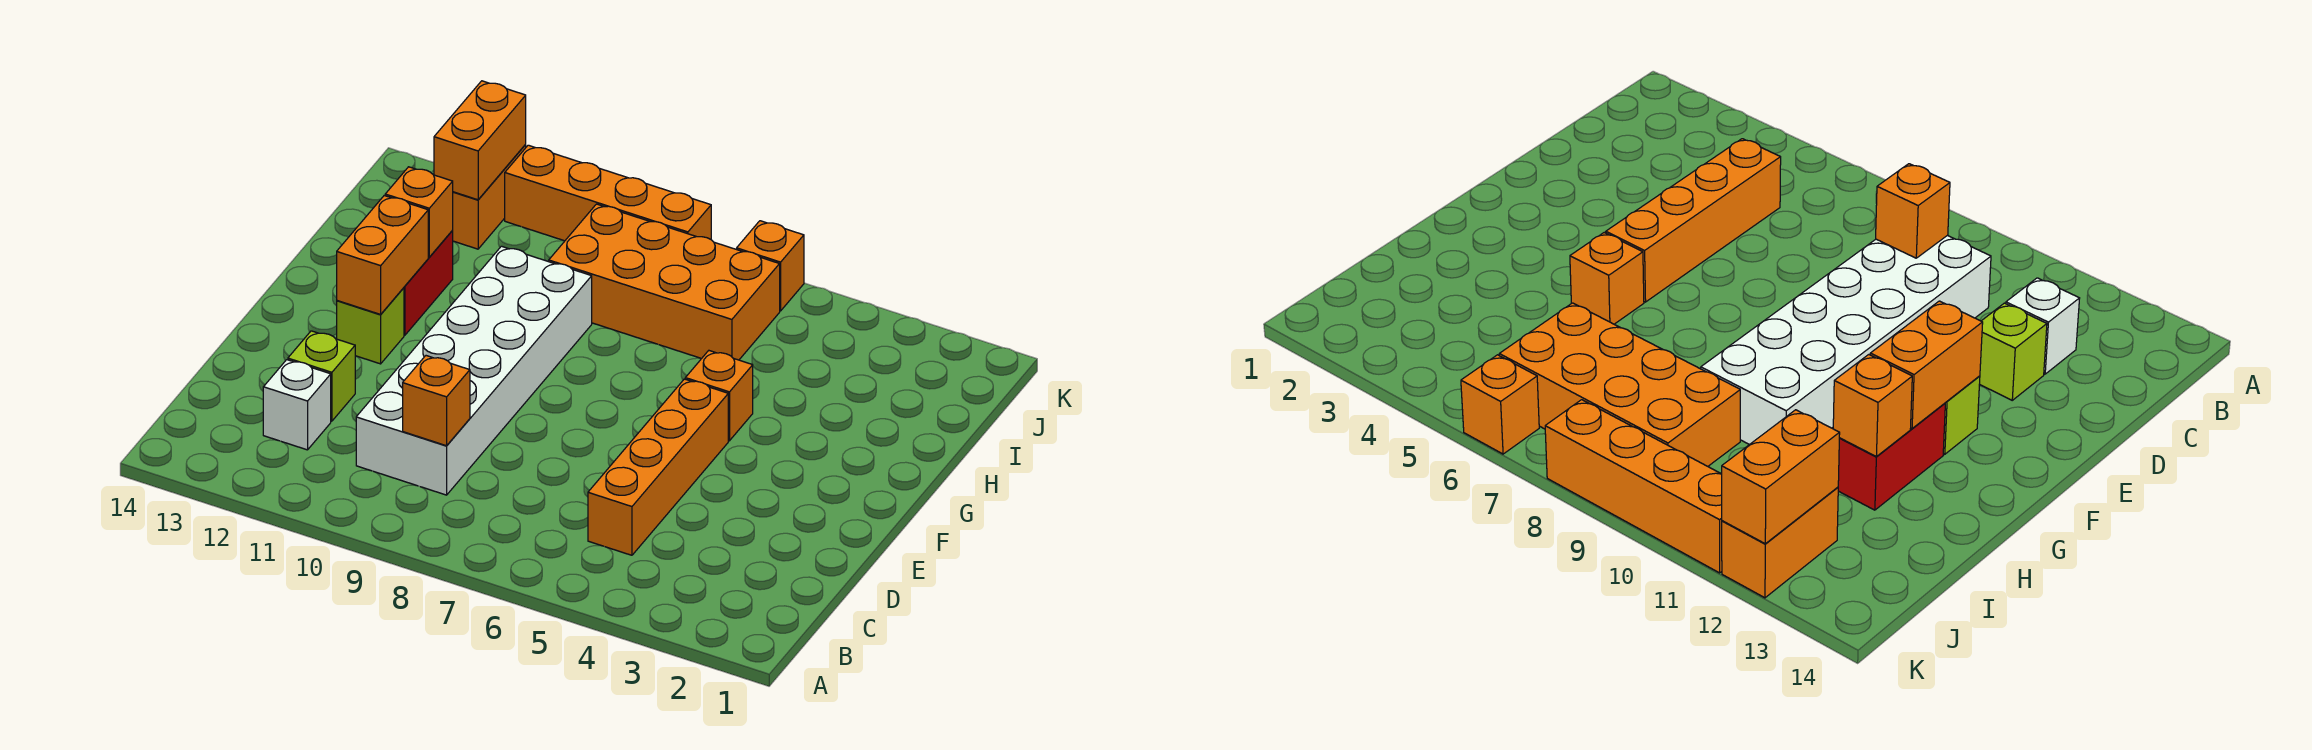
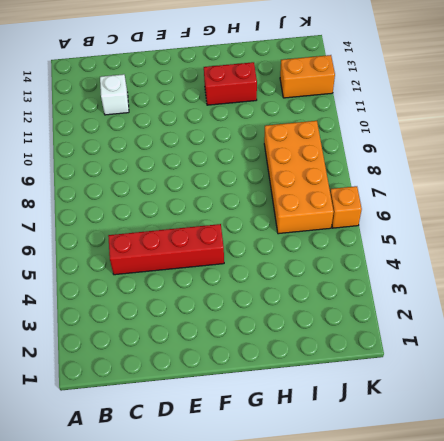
red 1x4 brick [108,224,224,275] -> orange 1x4 brick [588,379,728,555]
none -> white 2x6 brick [356,246,592,495]
none -> lime 1x1 brick [288,331,355,421]
none -> lime 1x1 brick [337,288,404,364]

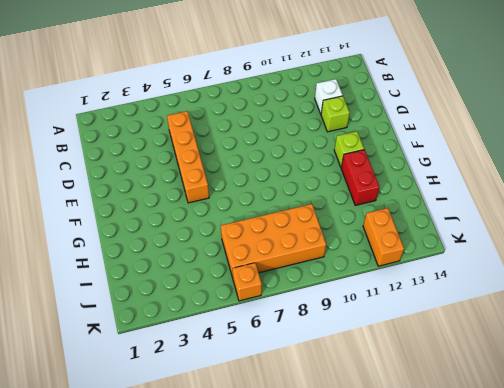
none -> white 2x6 brick [356,246,592,495]
none -> orange 1x1 brick [685,351,753,441]
none -> orange 1x4 brick [505,145,711,241]

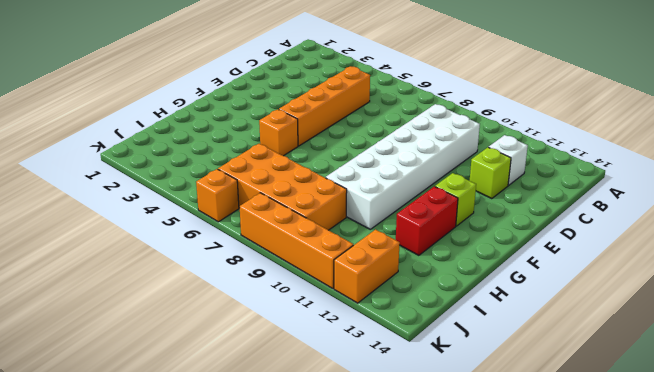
none -> orange 1x1 brick [403,356,470,446]
none -> orange 1x2 brick [337,196,428,314]
none -> orange 1x1 brick [385,167,453,257]

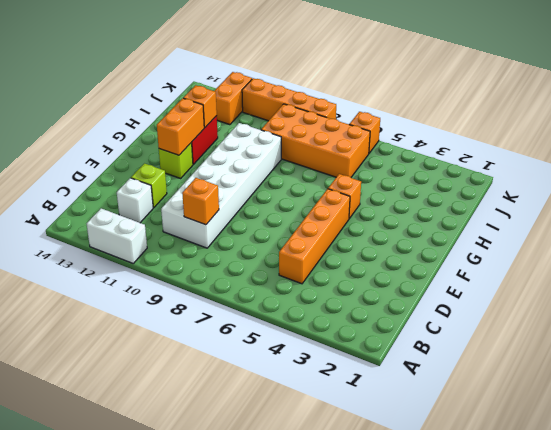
white 1x2 brick [87,208,147,263] -> none
none -> orange 1x2 brick [434,81,526,200]

